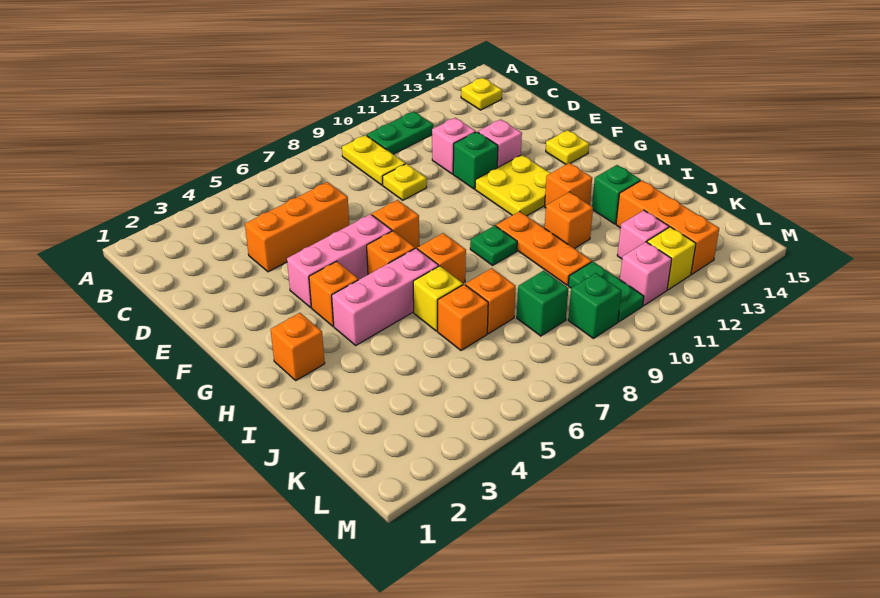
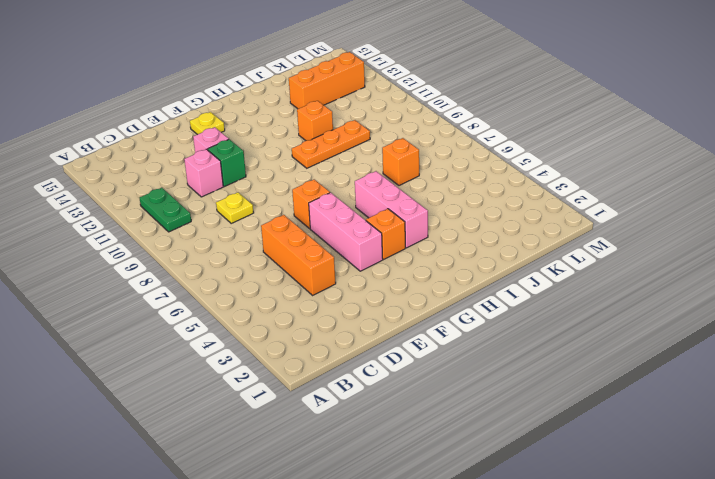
none -> yellow 1x2 plate [342,135,405,185]
none -> yellow 1x1 plate [461,78,502,110]
none -> yellow 2x2 plate [475,155,550,216]
none -> orange 1x1 brick [367,231,415,274]

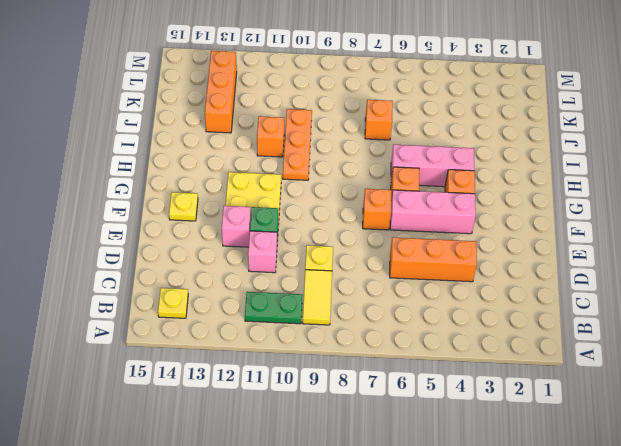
yellow 1x2 tile [303,270,332,325] -> yellow 1x2 plate [342,135,405,185]
none -> orange 1x1 brick [271,313,325,380]
none -> orange 1x1 brick [417,233,466,283]
none -> green 1x1 plate [470,226,517,265]
none -> orange 1x1 brick [545,163,592,208]

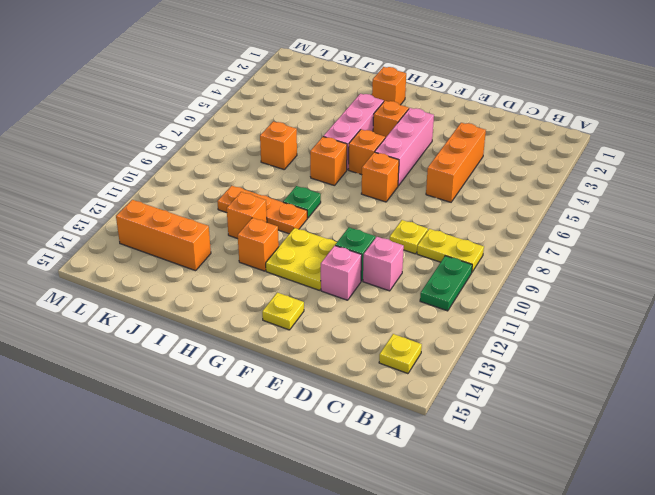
none -> yellow 1x1 brick [413,266,463,331]
none -> green 1x1 brick [592,165,641,224]
none -> orange 1x1 brick [438,284,488,350]
none -> green 1x1 brick [517,271,569,336]

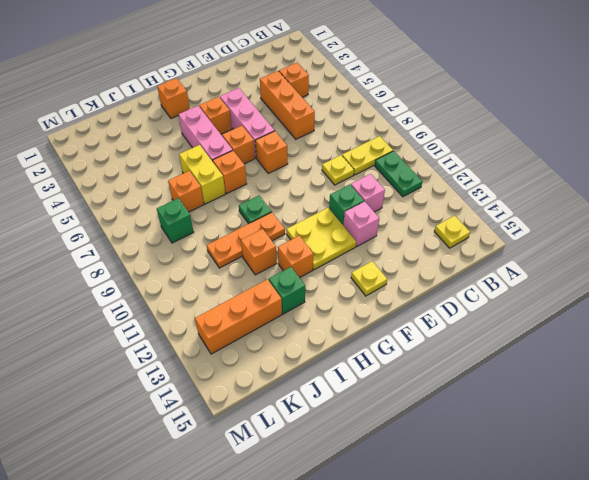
orange 1x1 brick [279,63,309,97] -> orange 1x1 brick moved to [438,284,488,350]
yellow 1x2 brick [179,145,225,204] -> yellow 1x1 brick [413,266,463,331]
none -> green 1x2 plate [568,261,644,322]
none -> pink 1x1 brick [617,210,669,259]
none -> green 1x1 brick [568,273,621,338]
none -> pink 1x1 brick [620,242,672,306]

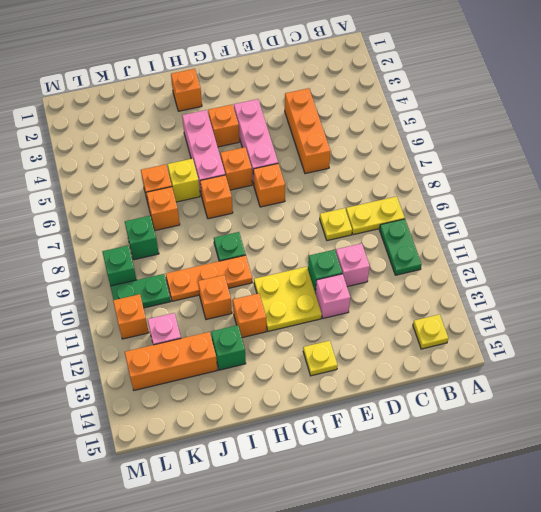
orange 1x1 brick [113,294,149,339] -> pink 1x1 brick [620,242,672,306]
none -> yellow 1x1 brick [647,227,696,290]

